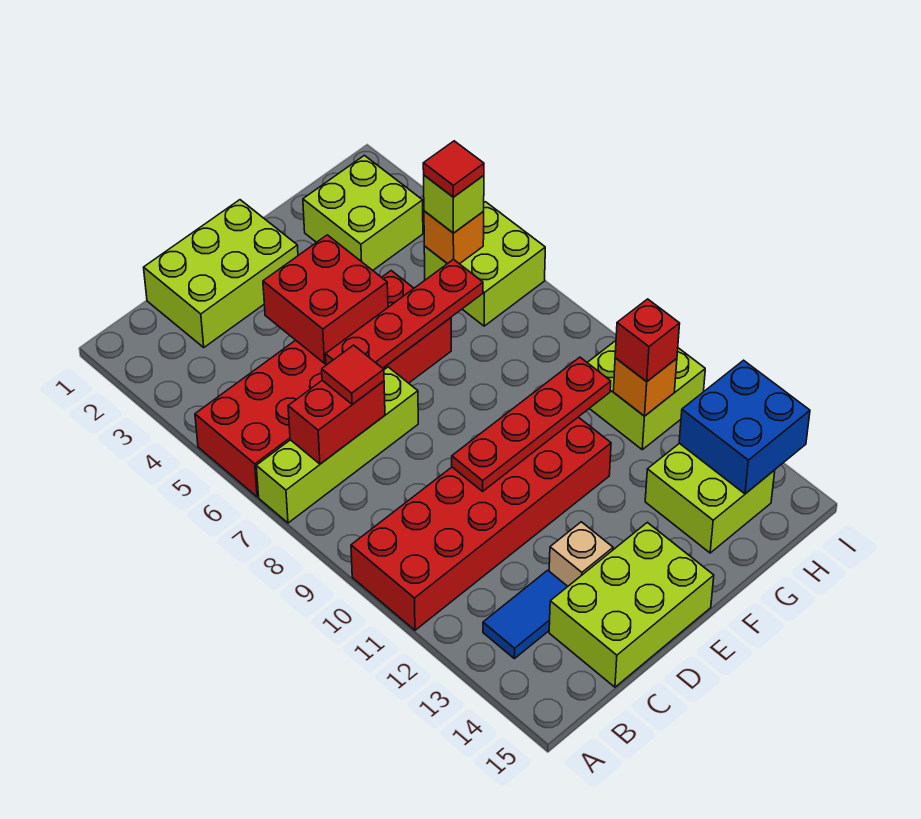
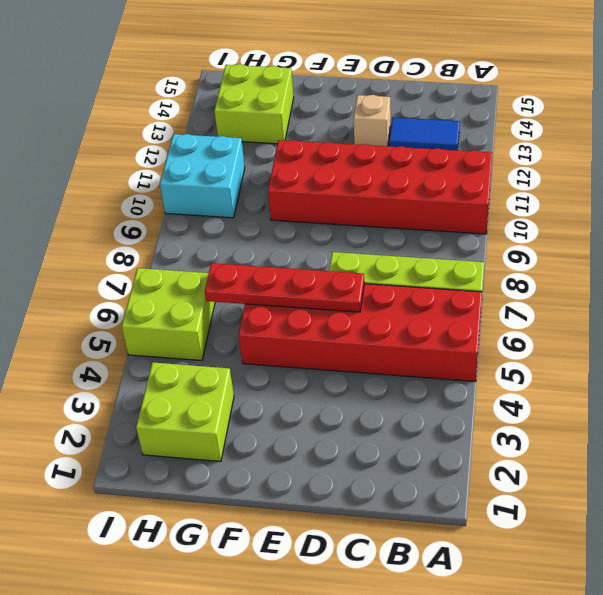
cyan 2x2 brick [160,134,245,218] -> lime 2x2 brick [587,341,705,450]
none -> lime 2x3 brick [144,200,298,347]
none -> lime 2x3 brick [549,522,714,687]
none -> red 1x2 brick [288,380,385,464]

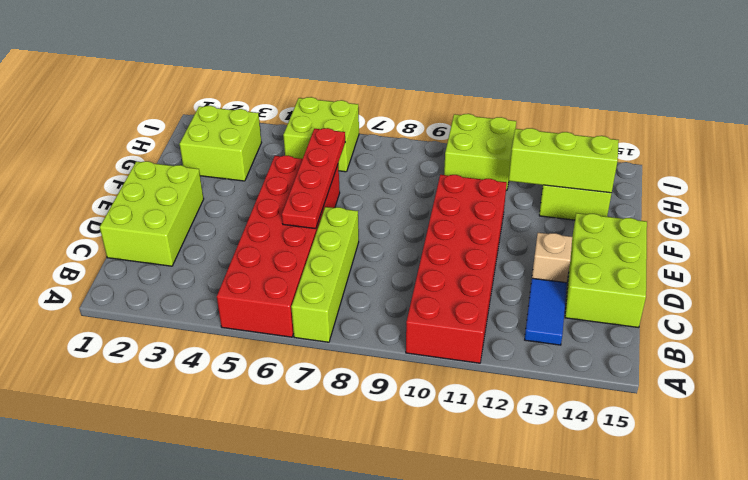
lime 1x3 brick [509,128,619,193] -> none
none -> red 1x2 brick [288,380,385,464]
none -> red 2x2 brick [263,235,388,363]
none -> red 1x4 plate [452,357,611,491]

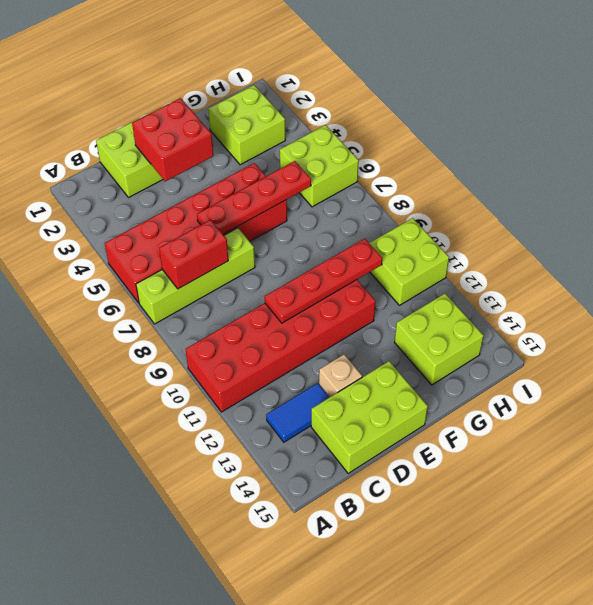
red 2x2 brick [132,98,213,181] -> red 2x2 brick moved to [263,235,388,363]
none -> orange 1x1 brick [424,211,484,264]
none -> orange 1x1 brick [613,358,677,416]
none -> blue 2x2 brick [679,360,810,494]

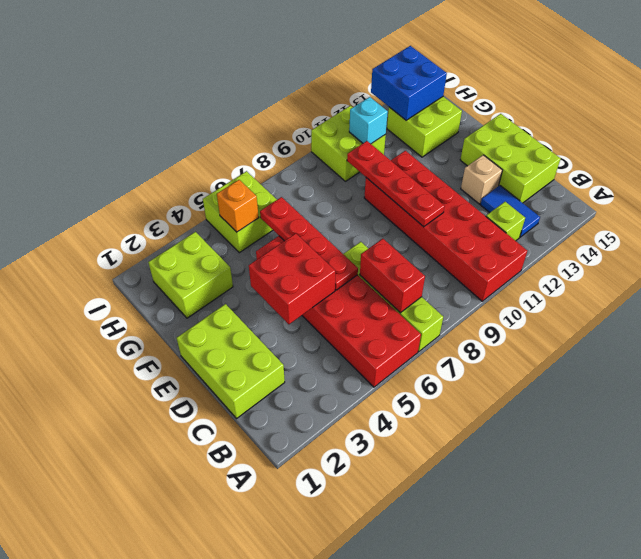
lime 1x1 brick [486,202,525,241] -> lime 1x1 brick moved to [424,175,484,233]
cyan 1x1 brick [349,97,388,144] -> orange 1x1 brick [613,358,677,416]
none -> red 1x1 tile [322,345,384,404]
none -> red 1x1 brick [615,299,680,382]
none -> red 1x1 tile [423,141,484,197]

